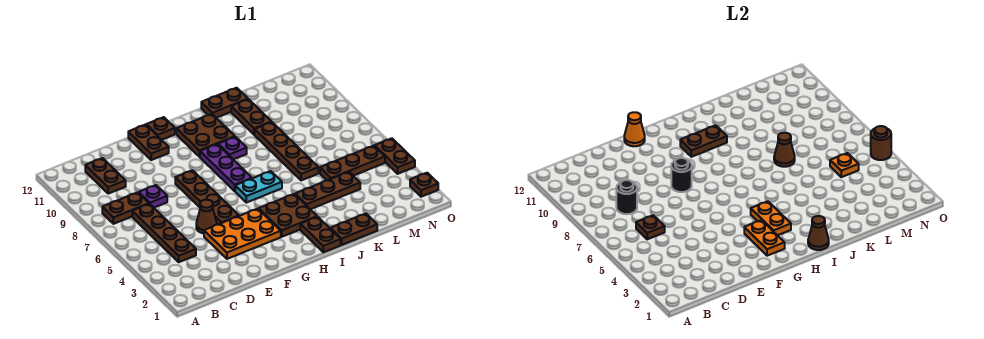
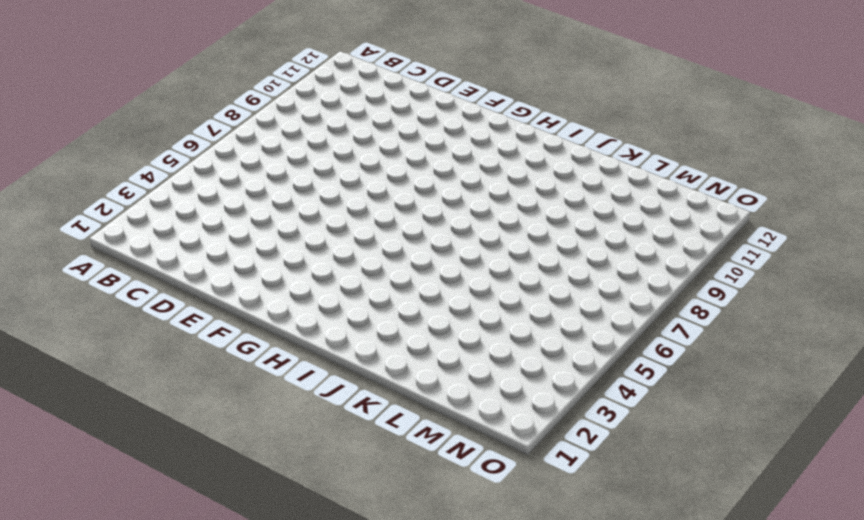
none -> brown 1x2 plate [102,192,149,224]
none -> brown 1x4 plate [132,204,196,262]
none -> brown 1x2 plate [85,158,126,194]
none -> purple 1x1 plate [139,185,167,207]

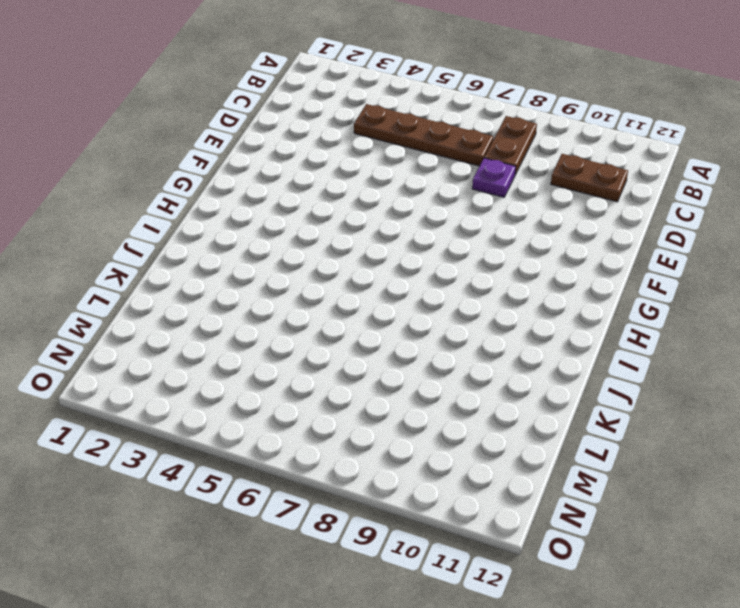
none -> orange 2x3 plate [204,209,281,259]
none -> brown 1x1 cone [196,200,217,233]
none -> brown 1x4 plate [175,170,239,225]
none -> brown 1x2 plate [128,125,169,160]

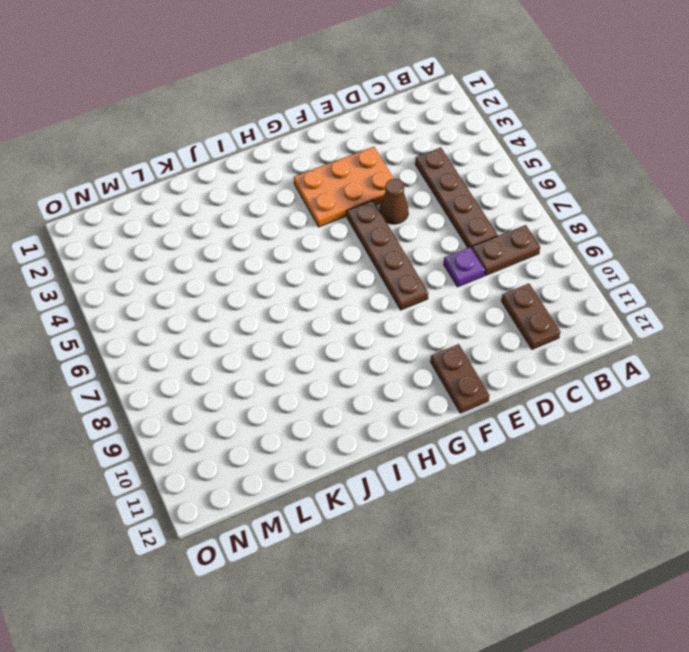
none -> brown 1x1 plate [146,117,175,140]
none -> brown 2x2 plate [259,194,317,237]
none -> cyan 1x2 plate [235,171,282,203]
none -> purple 1x3 plate [200,144,252,191]

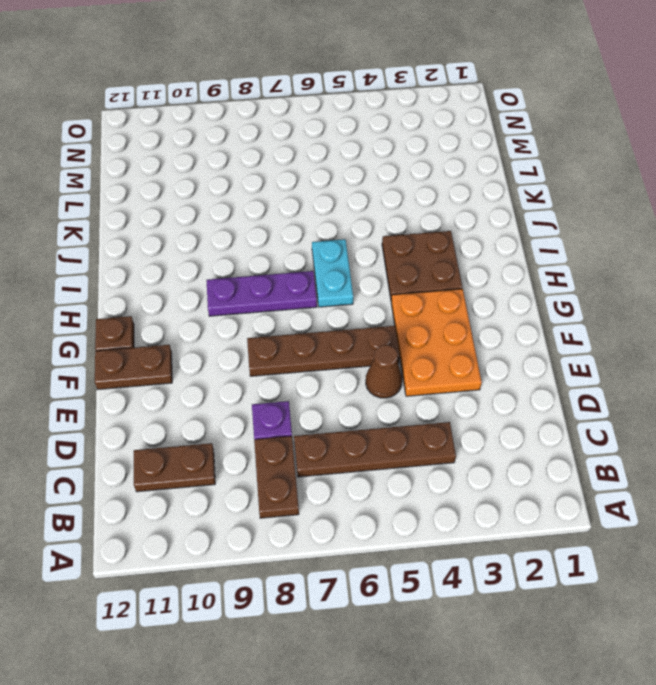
none -> brown 2x2 plate [176,114,235,157]
none -> brown 1x2 plate [300,217,341,252]
none -> purple 1x1 plate [218,137,247,159]
none -> brown 1x2 plate [330,214,377,245]

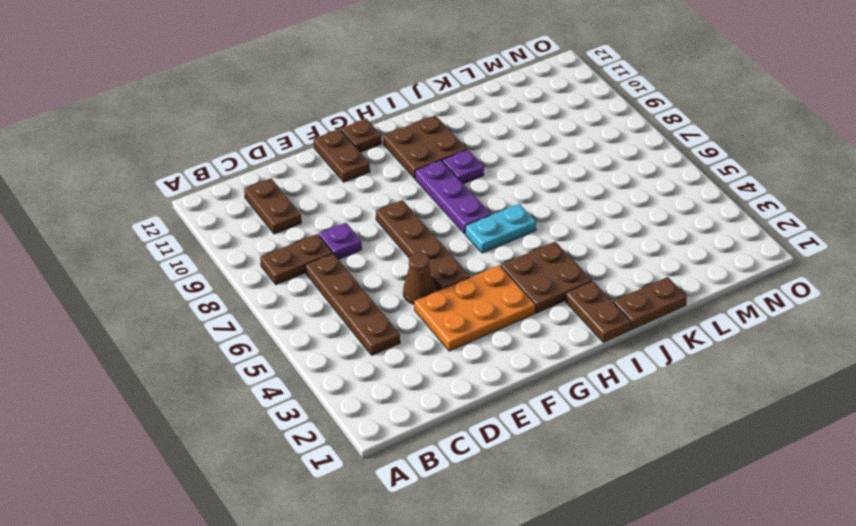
none -> brown 1x3 plate [295,172,360,209]
none -> brown 1x2 plate [201,88,248,118]
none -> brown 1x4 plate [255,122,318,180]
none -> brown 1x2 plate [231,99,271,135]

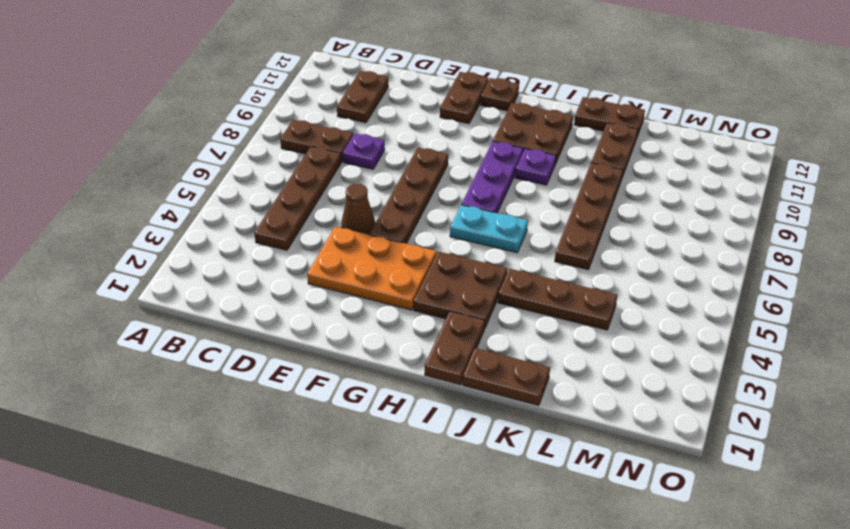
none -> brown 1x3 plate [320,146,385,180]
none -> brown 1x1 plate [410,173,438,197]
none -> brown 1x2 plate [375,138,415,174]
none -> brown 1x1 plate [636,215,665,239]

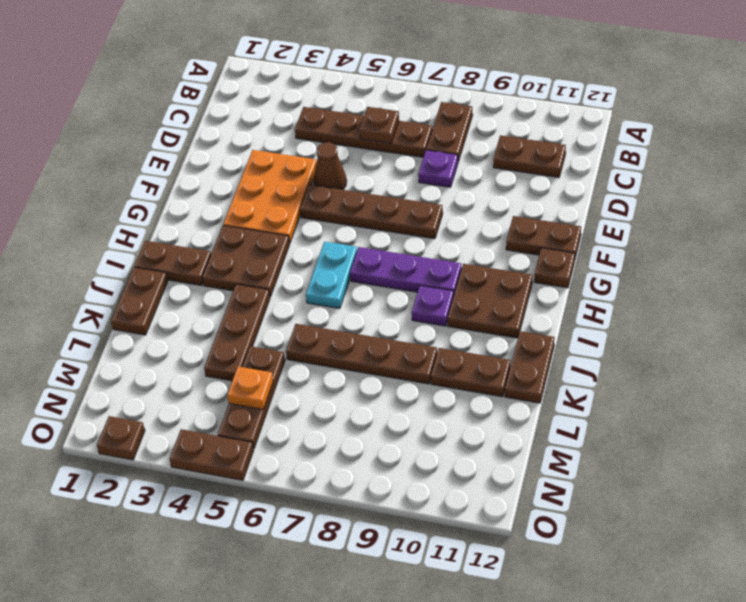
none -> black 1x1 round brick [616,180,637,214]
none -> black 1x1 round brick [671,158,692,192]
none -> orange 1x1 cone [624,112,645,146]
none -> orange 1x2 plate [744,220,785,256]

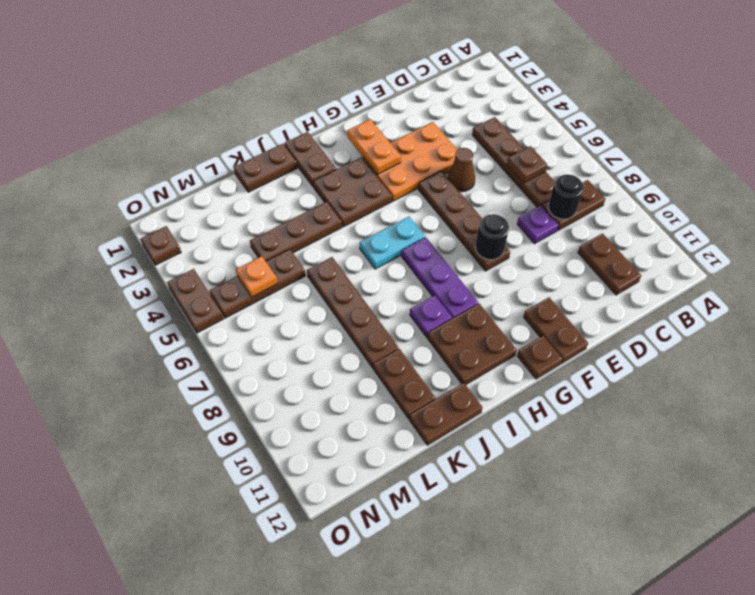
none -> orange 1x1 cone [624,112,645,146]
none -> orange 1x2 plate [751,201,791,235]
none -> brown 1x2 plate [680,125,727,157]
none -> brown 1x1 cone [808,216,829,250]

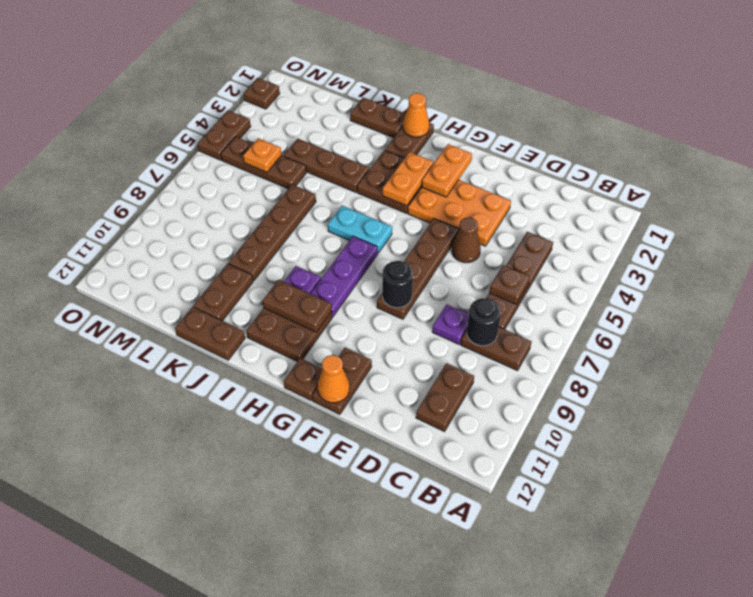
orange 1x1 cone [403,93,429,137] -> brown 1x1 cone [808,216,829,250]
none -> brown 1x1 cone [774,133,795,167]
none -> brown 1x1 round brick [871,126,891,160]

